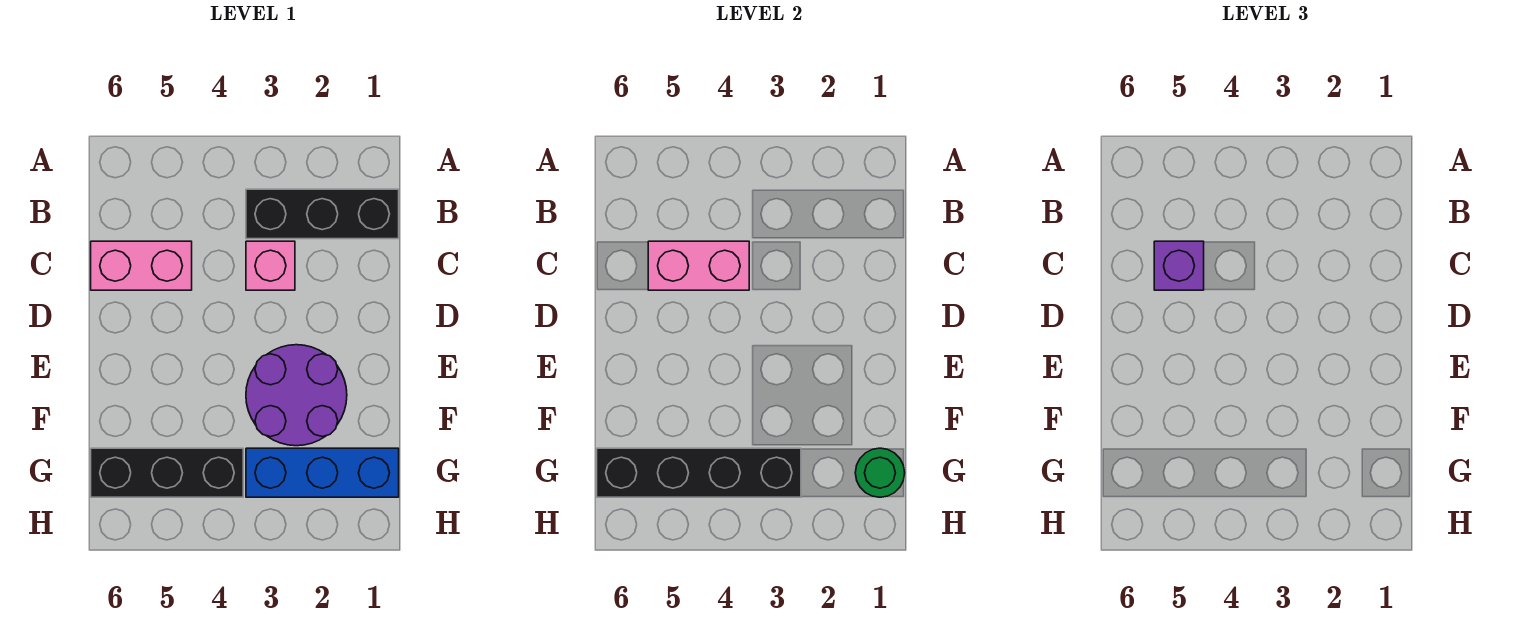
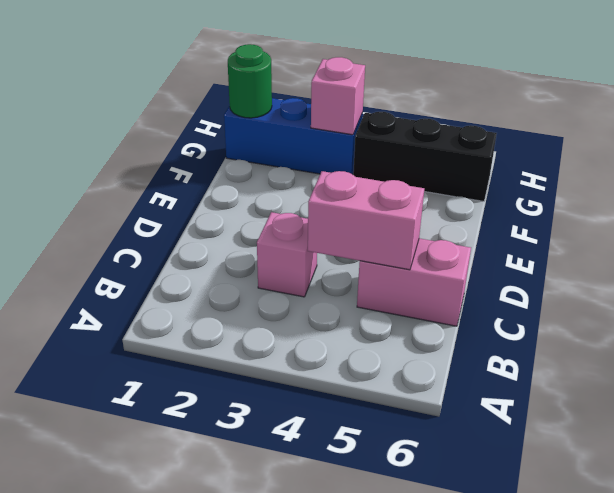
pink 1x1 brick [311,57,365,135] -> black 1x4 brick [597,448,801,497]
none -> black 1x3 brick [246,189,399,239]
none -> purple 2x2 round brick [246,345,347,446]

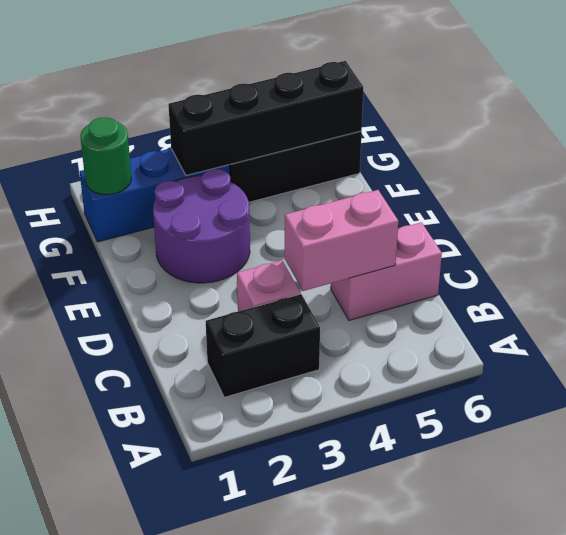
black 1x2 brick [206,294,320,397] -> black 1x3 brick [246,189,399,239]
none -> purple 1x1 brick [1154,241,1204,290]

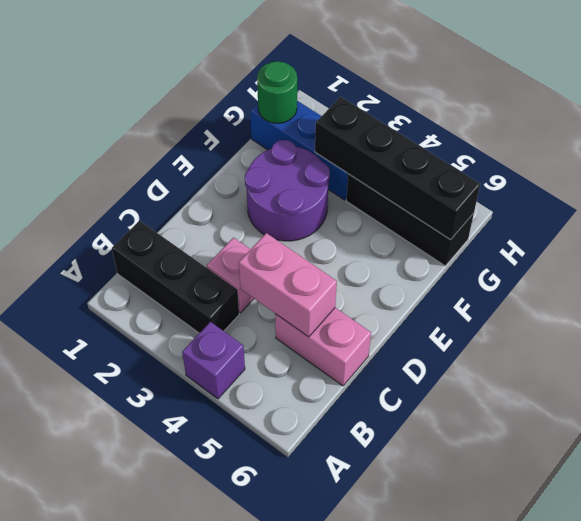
purple 1x1 brick [182,322,245,399] -> purple 1x1 brick moved to [1154,241,1204,290]

